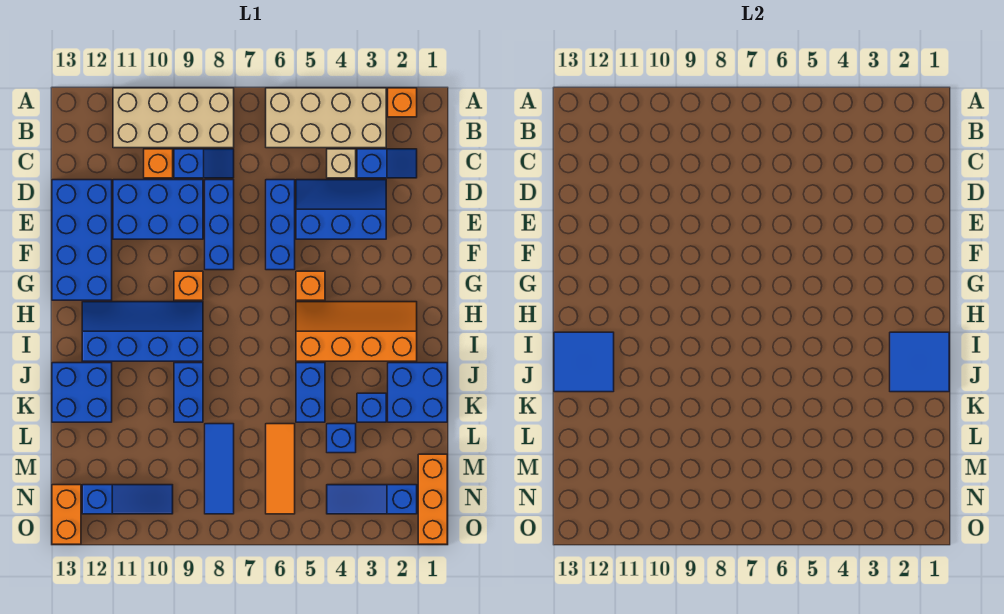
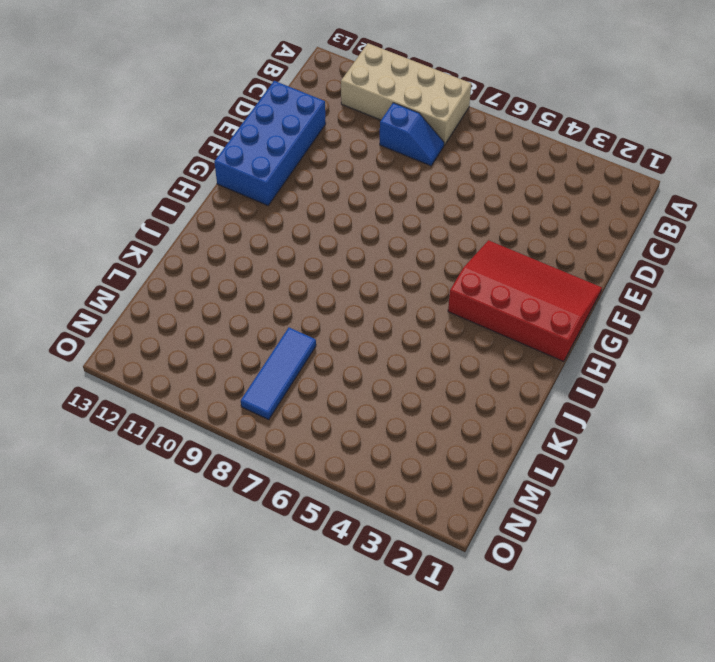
red 3x4 slope [448,240,602,362] -> orange 2x4 slope [296,302,417,361]
none -> orange 1x1 brick [388,88,417,117]
none -> tan 2x4 brick [266,88,386,148]
none -> blue 1x2 slope [357,149,417,178]
none -> tan 1x1 brick [327,149,356,178]

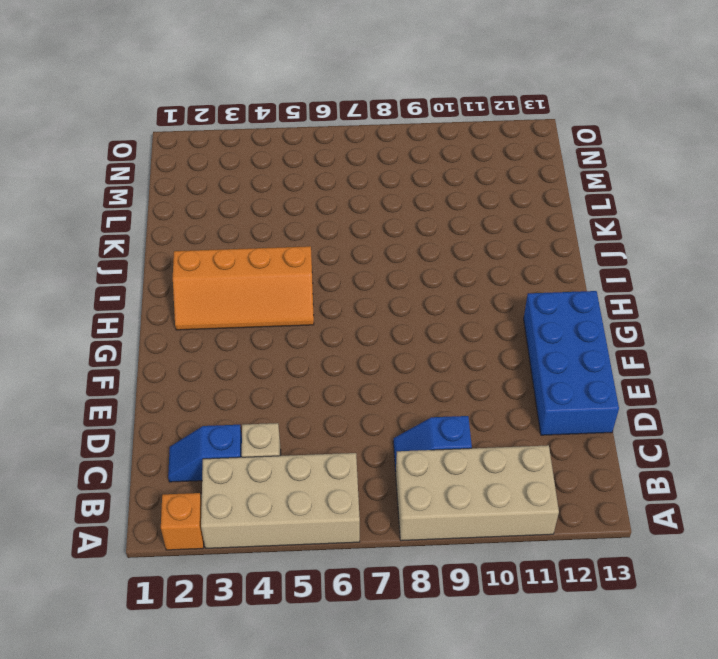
none -> orange 1x1 brick [144,149,173,178]
none -> blue 2x3 slope [296,180,386,239]
none -> blue 1x3 brick [266,180,295,270]
none -> blue 1x3 brick [205,180,234,270]

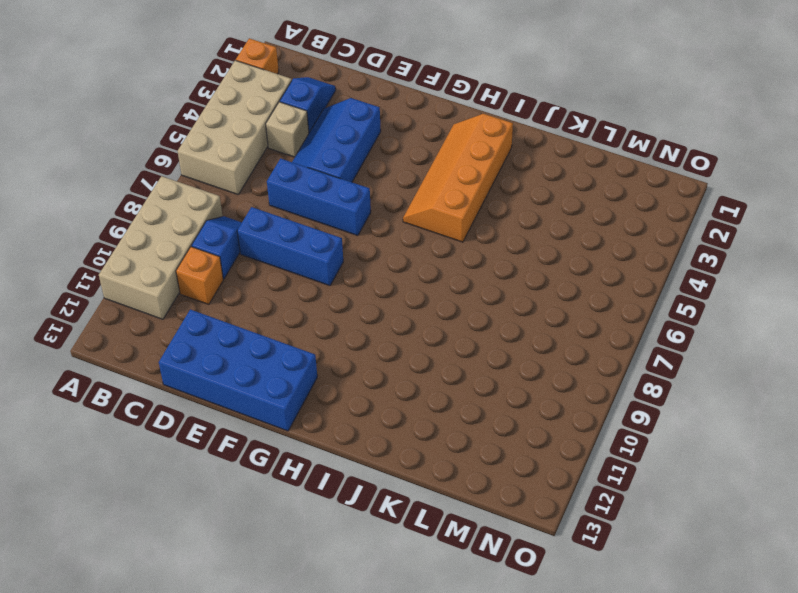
none -> blue 2x3 brick [113,180,203,239]
none -> orange 1x1 brick [296,271,325,300]
none -> orange 1x1 brick [174,271,203,300]
none -> blue 2x4 slope [82,302,203,361]

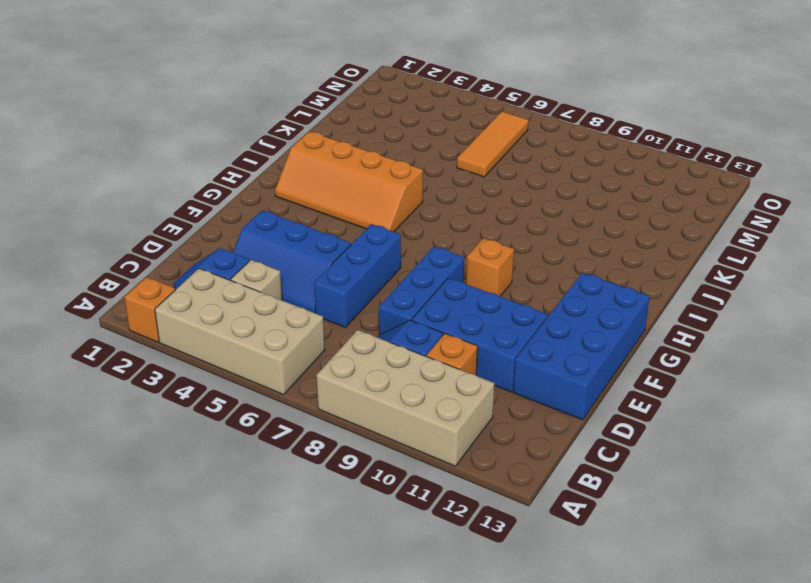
none -> orange 1x1 brick [296,271,325,300]
none -> blue 2x4 slope [82,302,203,361]
none -> blue 2x2 brick [388,363,447,422]
none -> blue 1x2 brick [296,363,325,422]

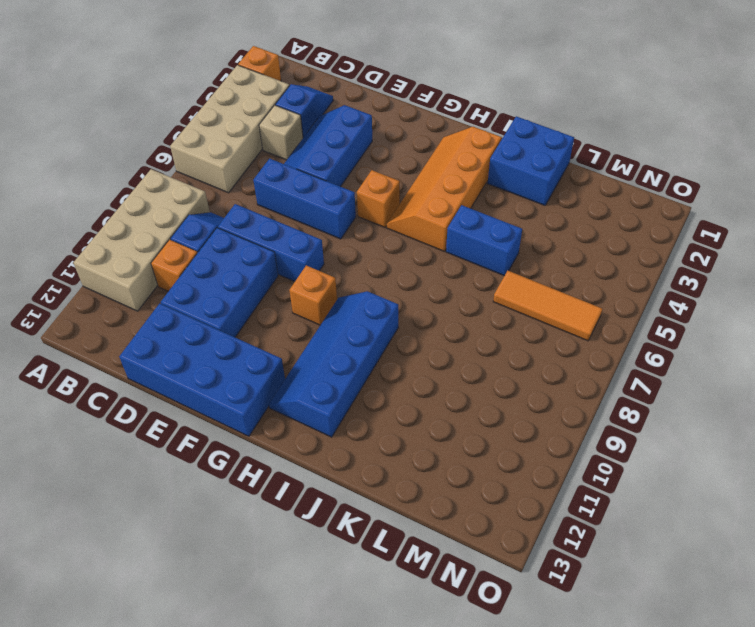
none -> blue 1x2 brick [174,363,203,422]
none -> blue 2x2 brick [52,363,112,422]
none -> blue 1x1 brick [357,393,386,422]
none -> blue 1x1 brick [327,424,356,453]

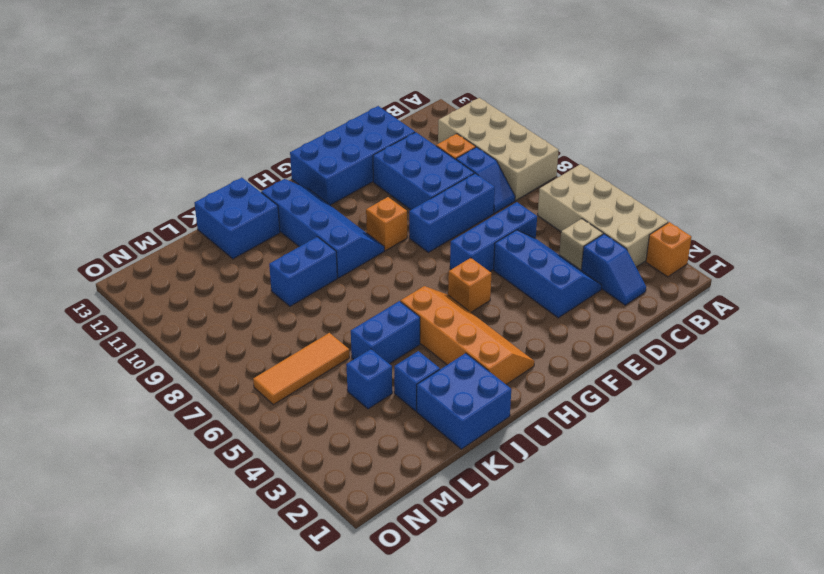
none -> blue 1x3 tile [205,424,234,514]
none -> orange 1x3 brick [418,454,447,544]
none -> blue 1x3 slope [327,485,417,514]
none -> blue 1x3 slope [82,485,173,514]

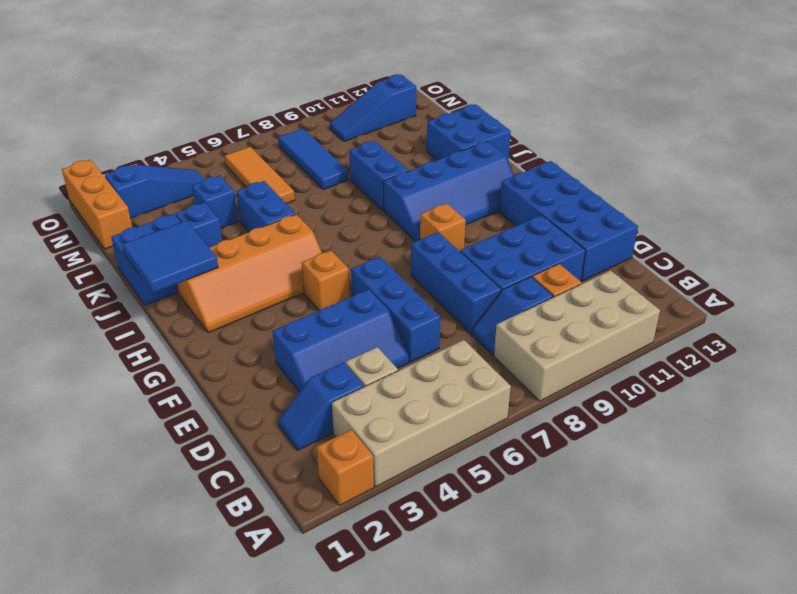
none -> orange 1x2 brick [52,485,81,544]
none -> blue 2x2 tile [554,332,614,392]

